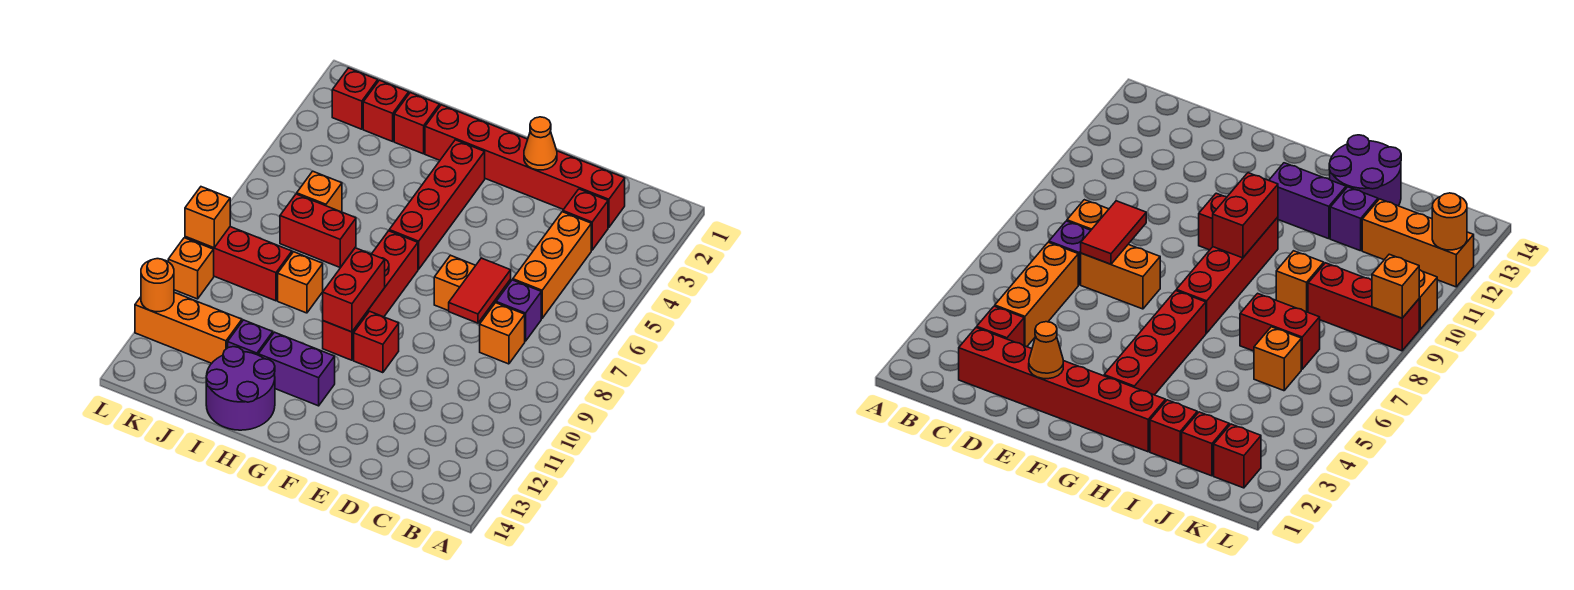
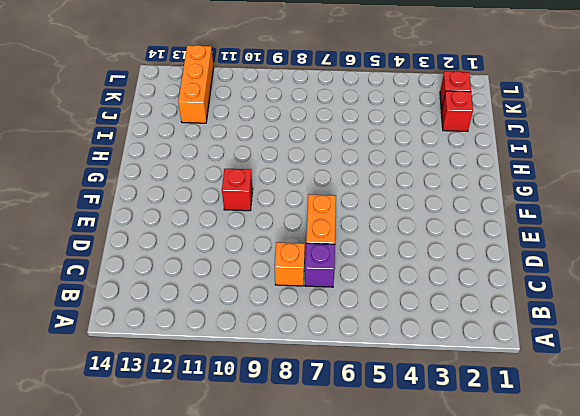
none -> red 1x6 brick [425,105,625,227]
none -> red 1x1 brick [563,189,608,250]
none -> orange 1x3 brick [513,212,591,318]

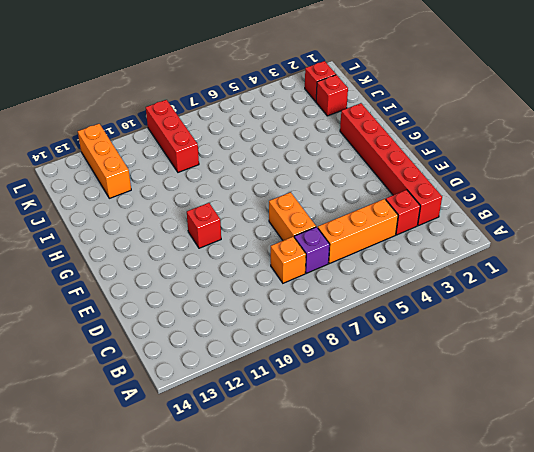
none -> red 1x4 brick [389,140,485,269]
none -> red 1x4 brick [323,231,418,360]
none -> purple 1x2 brick [258,332,335,406]

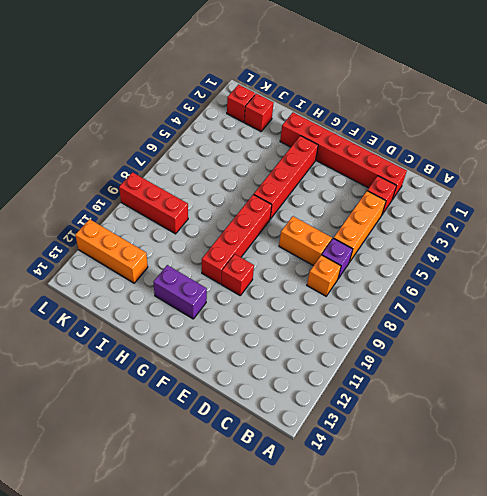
none -> purple 2x2 round brick [206,347,275,430]
none -> red 1x1 brick [394,93,440,154]
none -> red 1x2 brick [280,194,356,267]

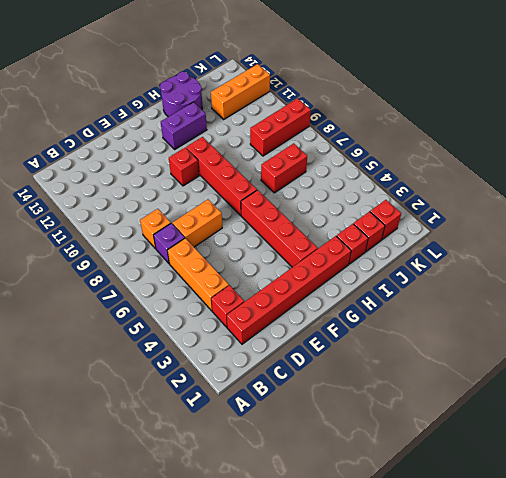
none -> orange 1x1 brick [278,252,323,313]
none -> purple 1x1 brick [228,320,273,355]
none -> orange 1x1 brick [297,171,342,212]

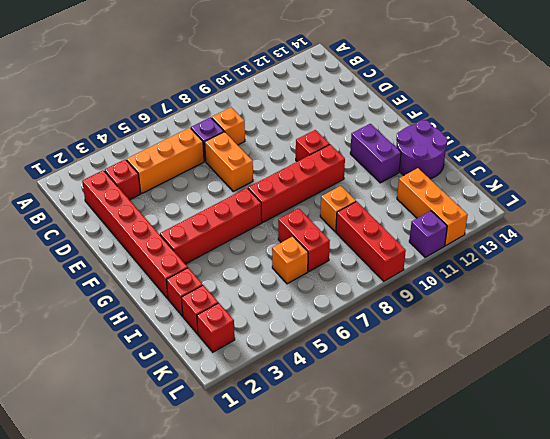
purple 1x1 brick [409,211,447,257] -> purple 1x1 brick moved to [228,320,273,355]
none -> orange 1x1 brick [168,238,214,299]
none -> red 1x2 tile [449,258,511,323]
none -> orange 1x1 cone [524,117,557,170]

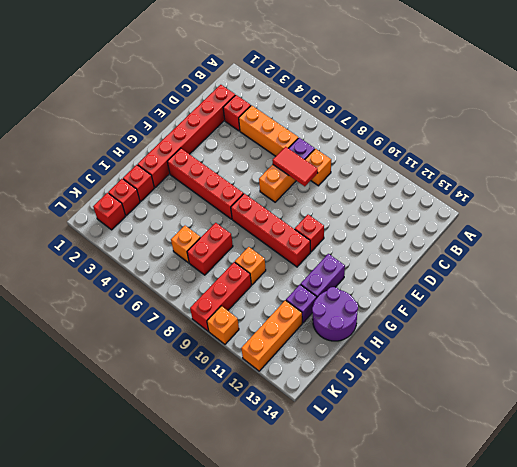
none -> orange 1x1 cone [524,117,557,170]
none -> red 1x2 brick [323,248,385,332]
none -> orange 1x1 brick [185,187,230,248]

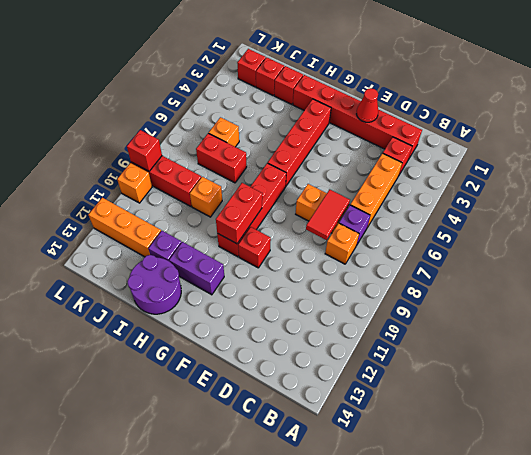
red 1x1 cone [357,88,378,122] -> orange 1x1 cone [524,117,557,170]
red 1x1 brick [127,130,162,171] -> orange 1x1 brick [185,187,230,248]
none -> orange 1x1 round brick [141,259,174,312]

